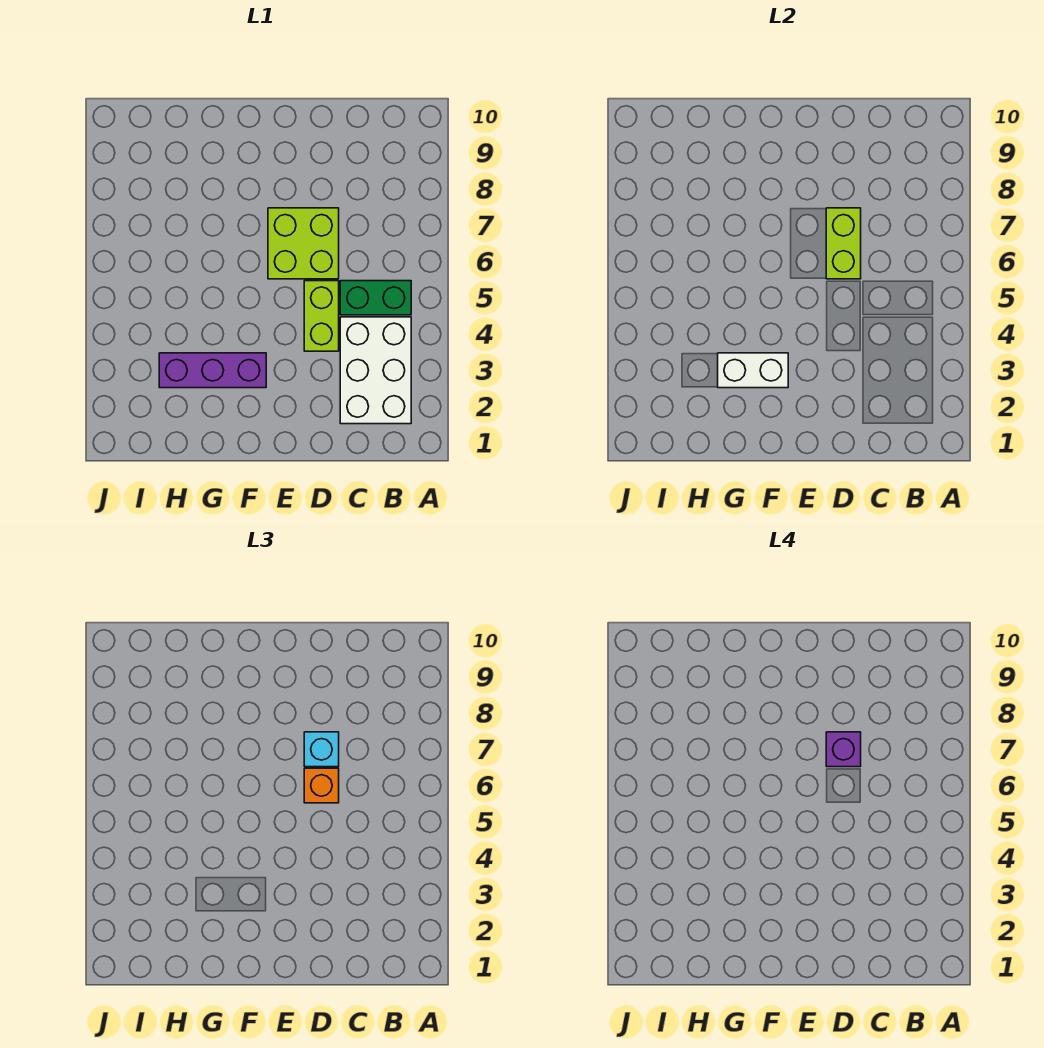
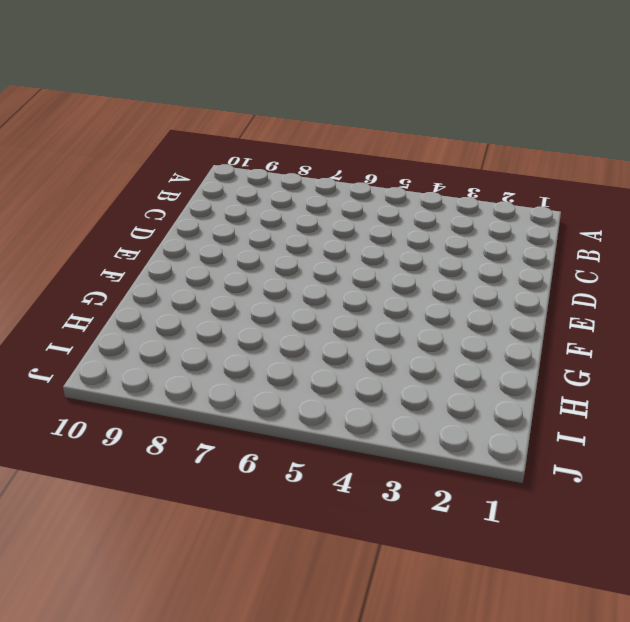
none -> white 2x3 brick [340,317,411,424]
none -> green 1x2 brick [340,281,411,315]

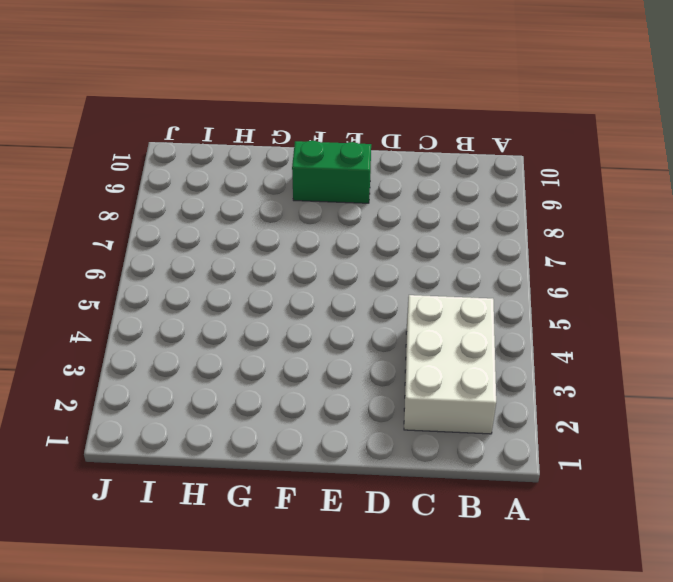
green 1x2 brick [292,141,371,203] -> green 1x2 brick moved to [340,281,411,315]
none -> lime 1x2 brick [304,281,339,351]
none -> lime 2x2 brick [268,208,339,279]

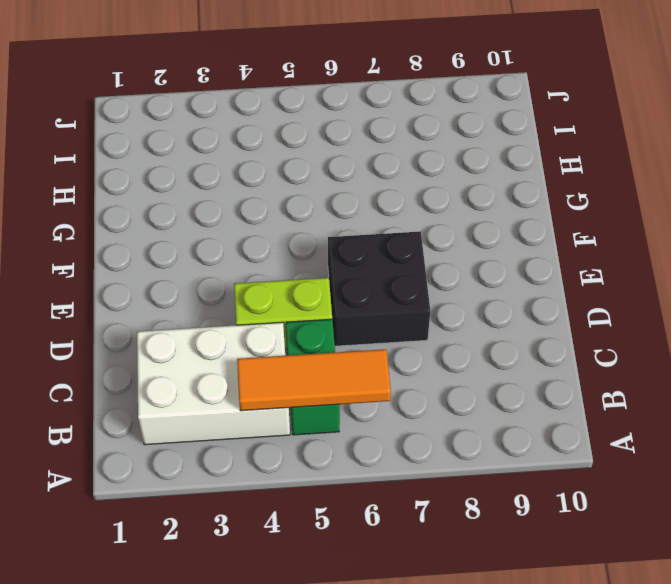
orange 1x3 tile [237,349,391,411] -> none
black 2x2 brick [328,231,430,346] -> lime 2x2 brick [268,208,339,279]
none -> purple 1x3 brick [159,353,266,388]
none -> lime 1x2 brick [826,208,861,279]

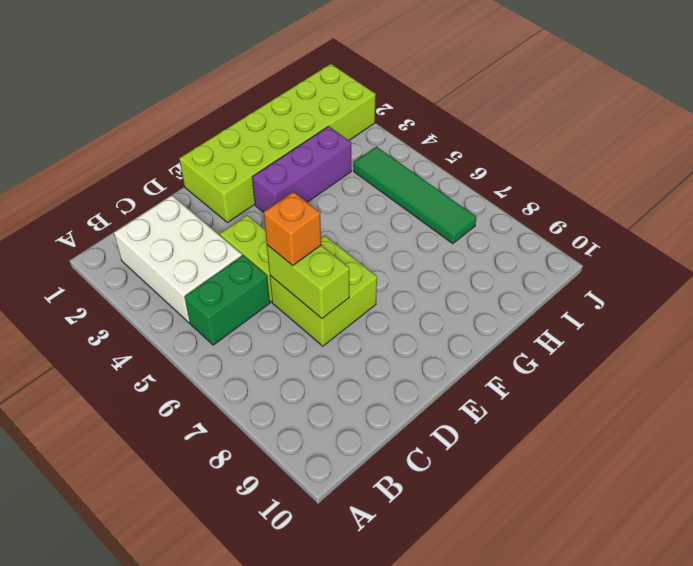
lime 2x6 brick [179,64,376,223] -> none
green 1x4 tile [354,147,477,244] -> none
none -> white 1x2 brick [718,353,788,388]
none -> cyan 1x1 brick [304,732,339,767]

